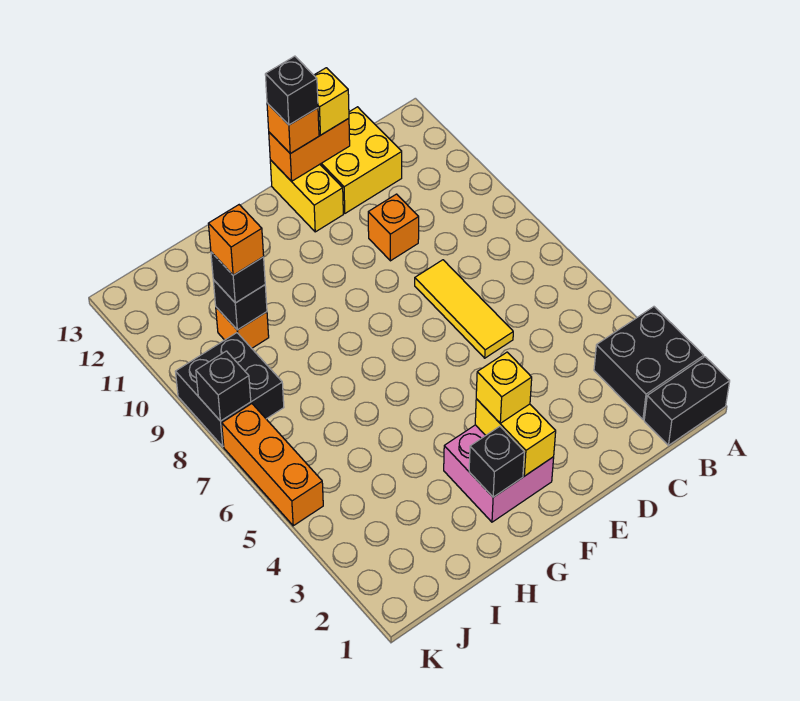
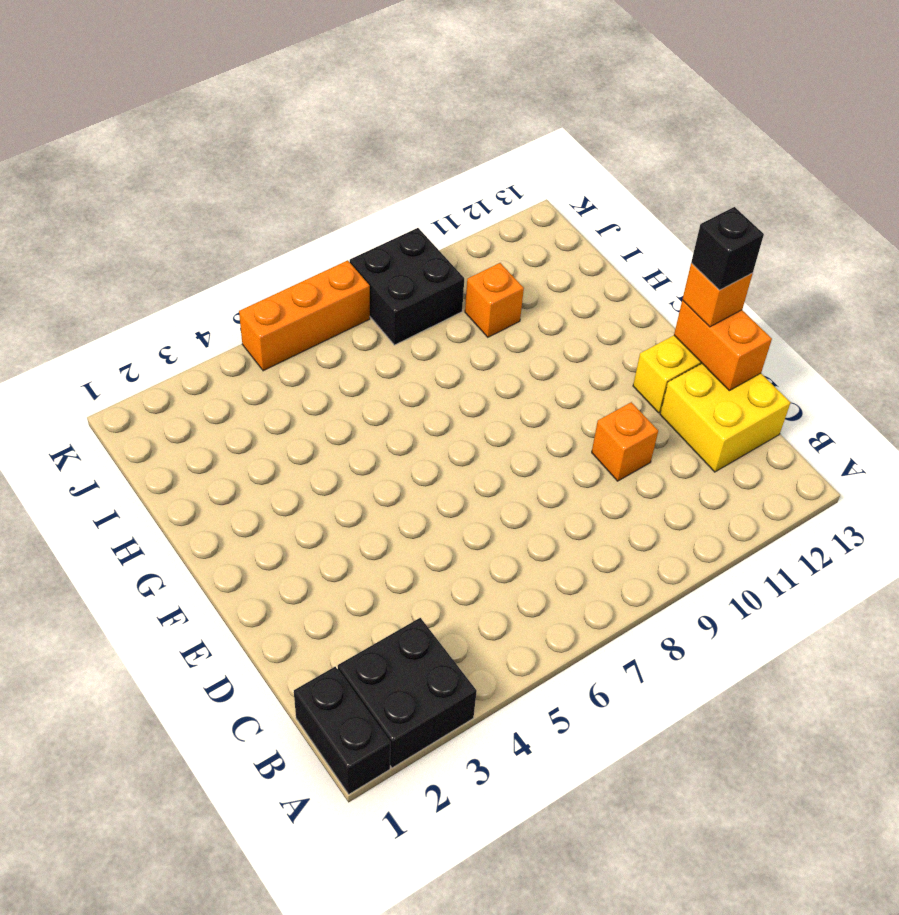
none -> yellow 1x3 tile [415,260,513,358]
none -> pink 2x2 brick [444,425,554,522]
none -> yellow 1x2 brick [475,399,556,476]

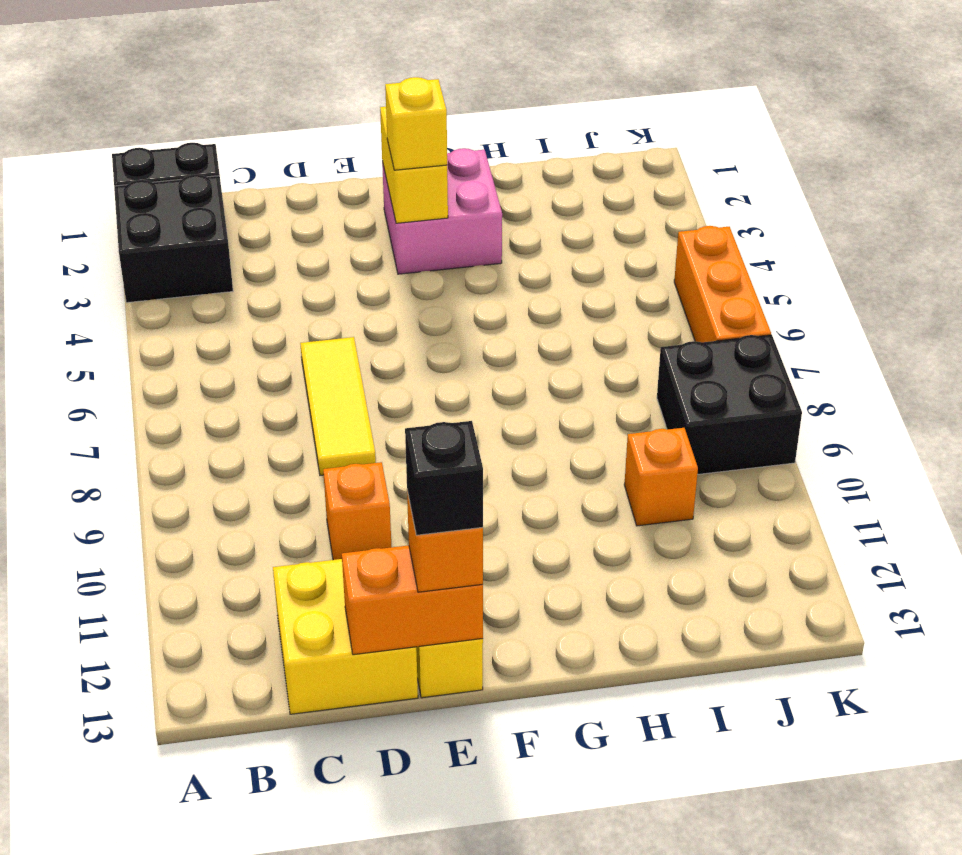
none -> black 1x1 brick [469,426,524,497]
none -> black 1x1 brick [213,280,267,330]
none -> black 1x1 brick [196,351,251,421]

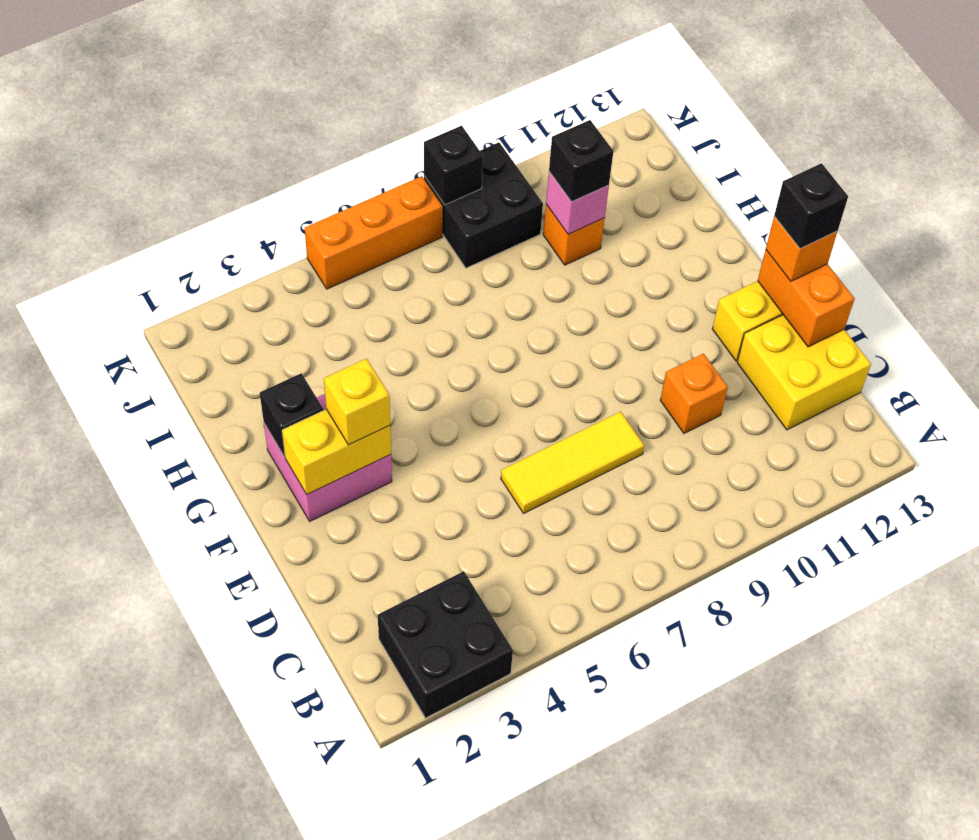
pink 1x1 brick [546,172,609,234] -> black 1x1 brick [213,280,267,330]
none -> black 1x2 brick [644,357,730,445]
none -> yellow 1x1 brick [314,68,349,135]
none -> orange 1x1 brick [209,205,264,275]

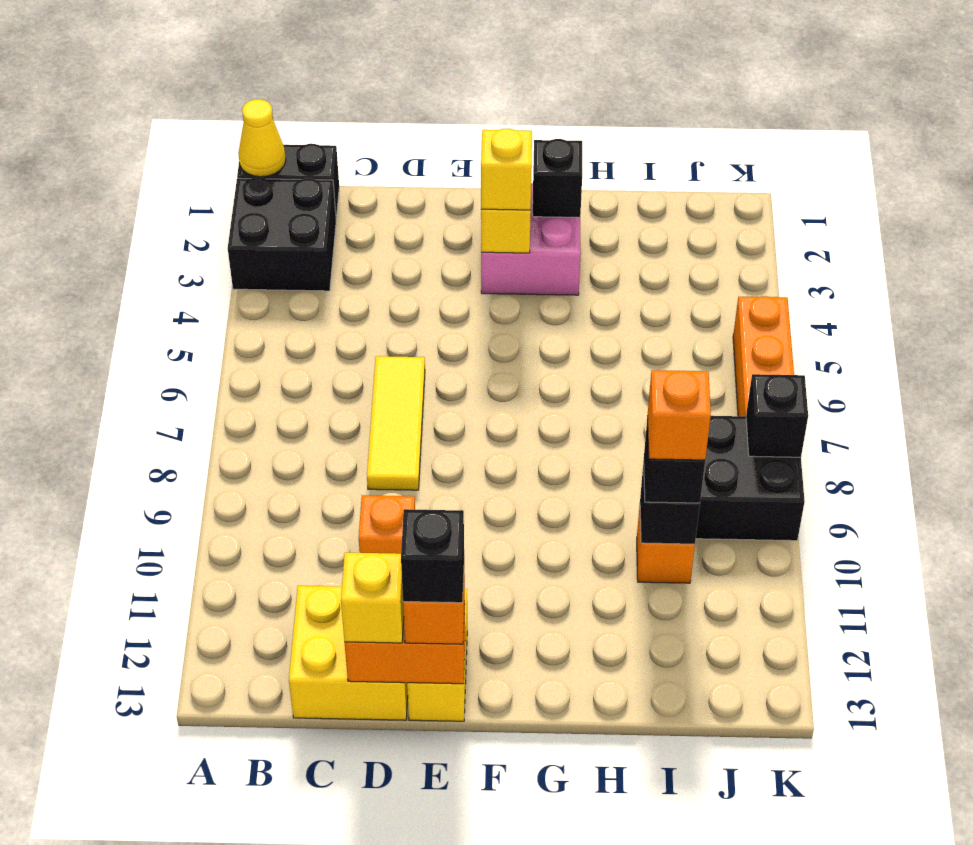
yellow 1x1 cone [238,99,286,177] -> none

